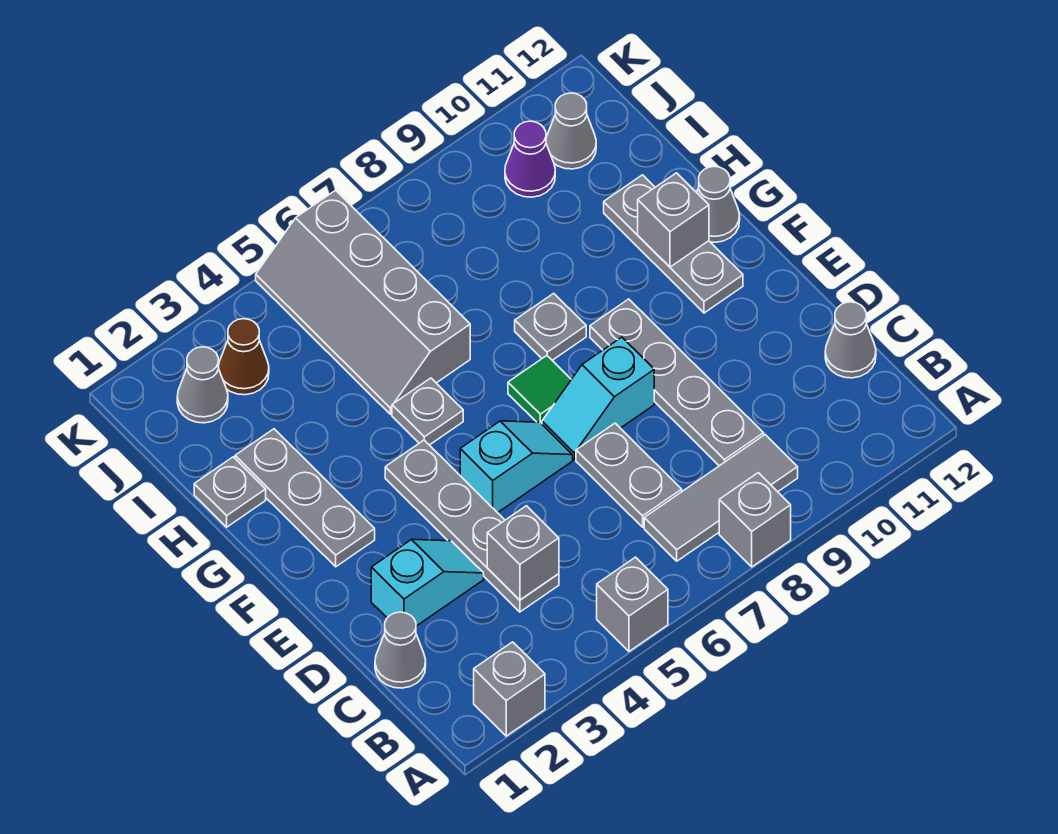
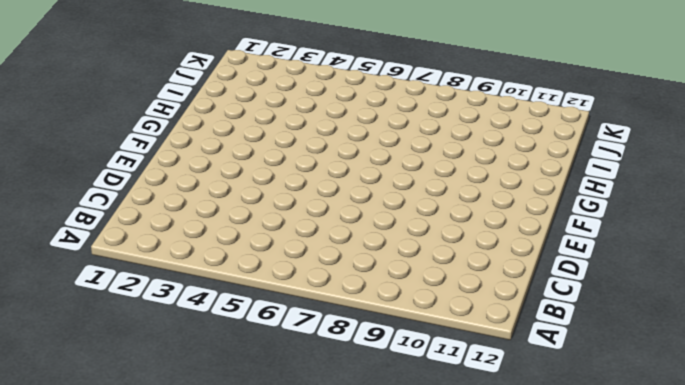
none -> grey 1x1 brick [474,642,545,736]
none -> grey 1x1 brick [597,557,668,651]
none -> grey 1x1 brick [719,473,791,567]

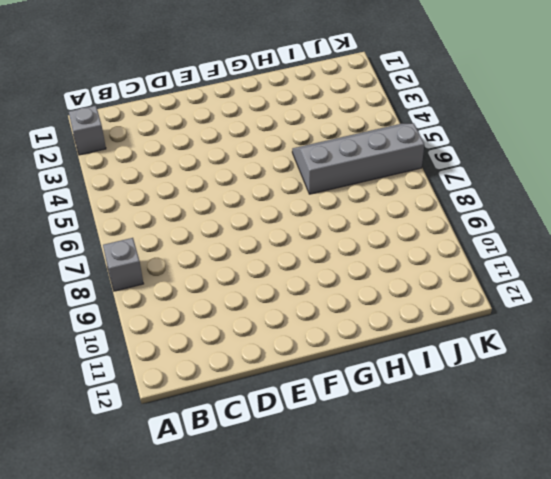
none -> grey 1x1 brick [597,557,668,651]
none -> grey 1x3 tile [644,435,798,561]
none -> grey 1x1 cone [375,612,426,688]

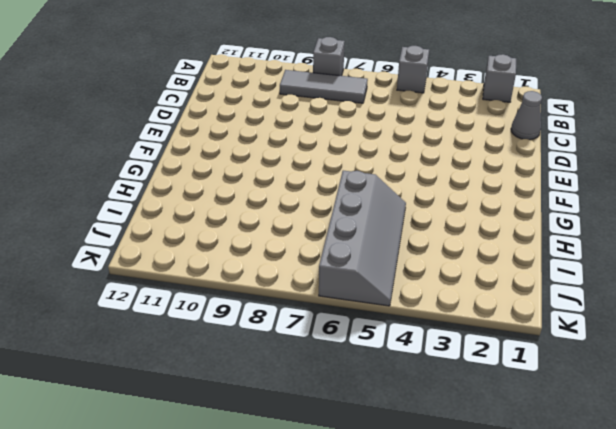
none -> grey 1x4 plate [385,440,559,612]
none -> grey 1x2 plate [576,423,682,527]
none -> grey 1x4 plate [590,299,764,466]

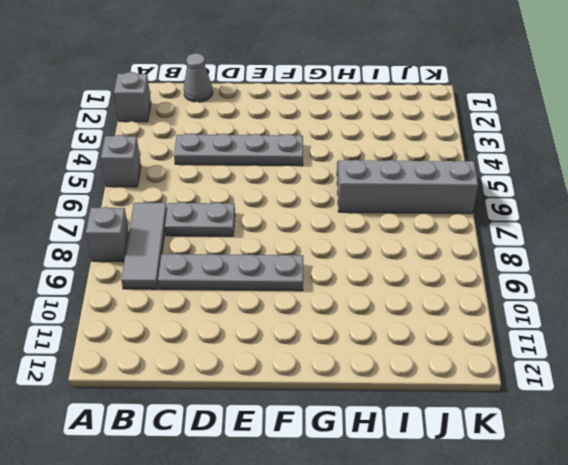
none -> grey 1x1 cone [825,302,876,378]
none -> cyan 1x2 slope [371,539,484,626]
none -> cyan 1x2 slope [460,421,573,513]

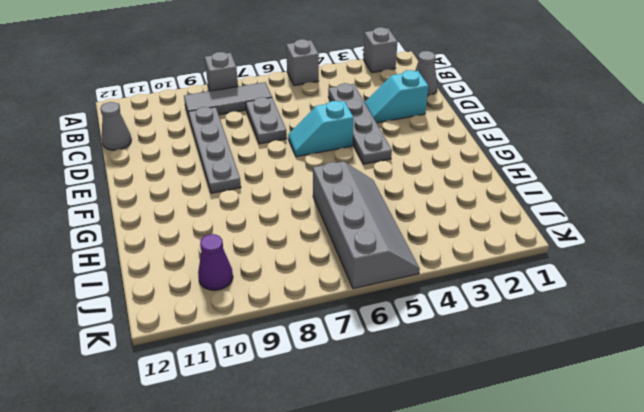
none -> cyan 1x2 slope [542,337,654,460]
none -> grey 1x3 plate [235,429,375,567]
none -> green 1x1 tile [508,356,571,424]

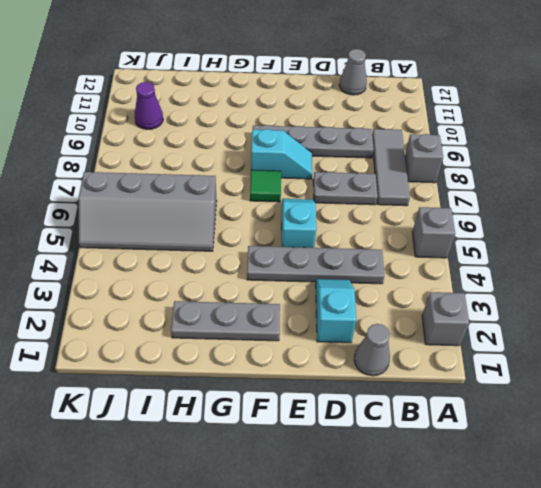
cyan 1x2 slope [251,129,312,179] -> cyan 1x2 slope turned to [542,337,654,460]
none -> grey 1x3 plate [604,175,743,313]
none -> grey 1x1 plate [392,378,463,445]
none -> grey 1x1 plate [515,293,586,360]

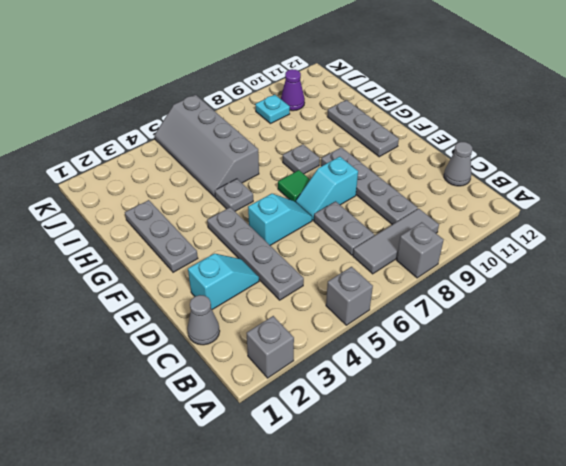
cyan 1x1 plate [255,95,290,124] -> none
none -> grey 1x1 cone [697,166,740,242]
none -> grey 1x1 plate [194,457,266,527]
none -> grey 1x1 cone [177,347,228,423]

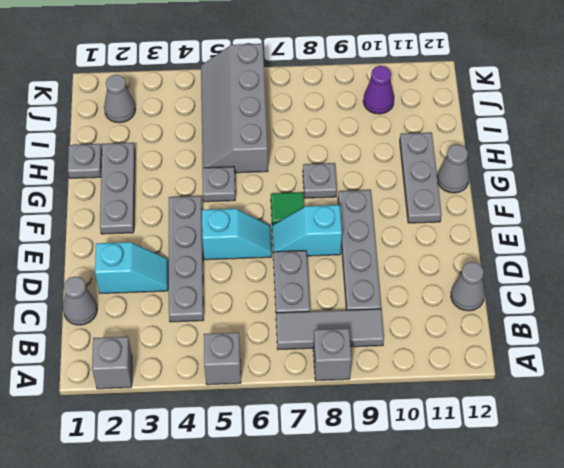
none -> brown 1x1 cone [218,319,269,395]
none -> grey 1x1 cone [546,93,596,169]
none -> grey 1x1 brick [487,506,559,600]

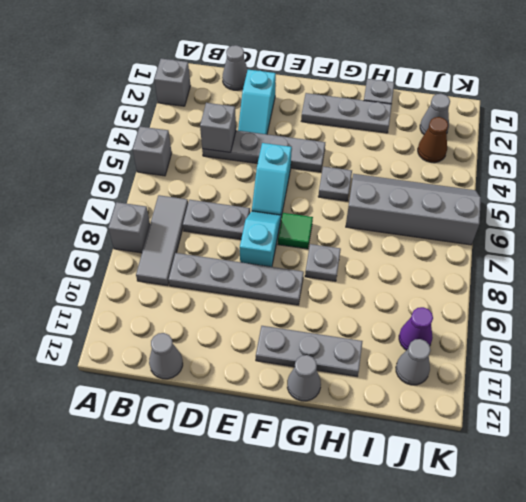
none -> grey 1x1 brick [638,173,709,267]

